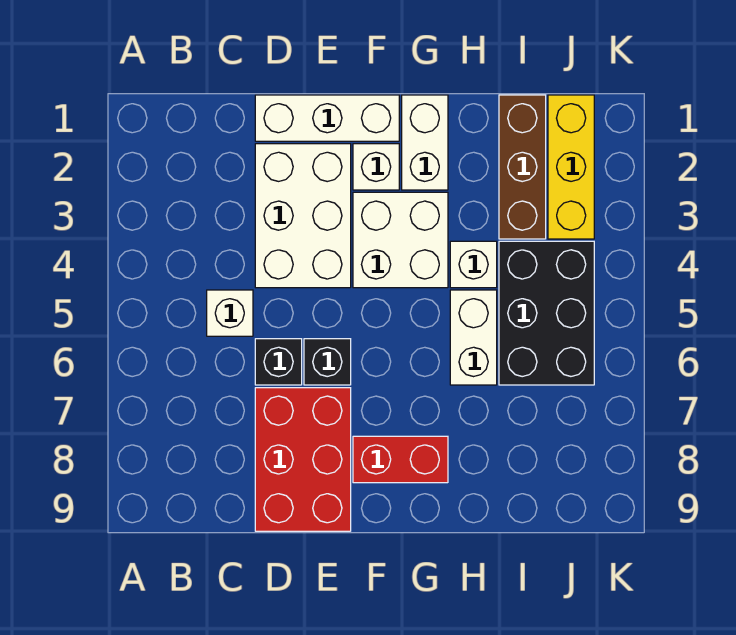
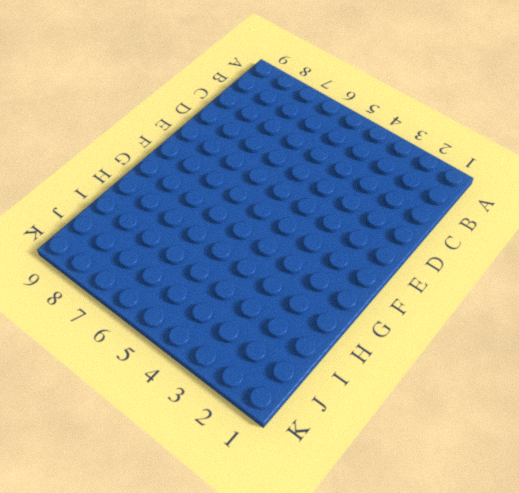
none -> white 1x1 brick [207,290,253,336]
none -> white 1x3 brick [255,95,399,141]
none -> white 2x3 brick [255,144,351,288]

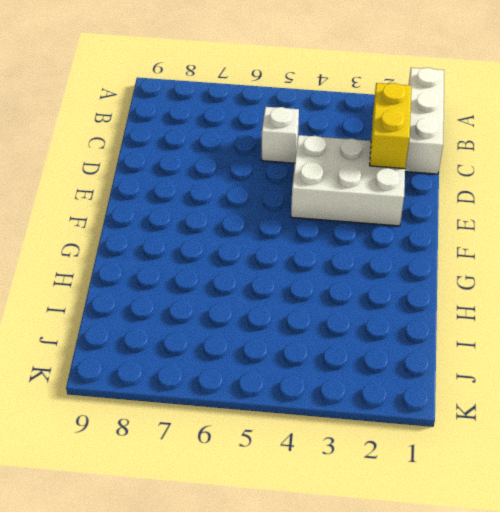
white 1x3 brick [405,68,444,174] -> white 1x3 brick moved to [255,95,399,141]
yellow 1x2 brick [370,83,411,169] -> none
none -> black 1x1 brick [255,339,302,385]
none -> red 2x3 brick [255,388,351,531]
none -> black 1x1 brick [304,339,351,385]

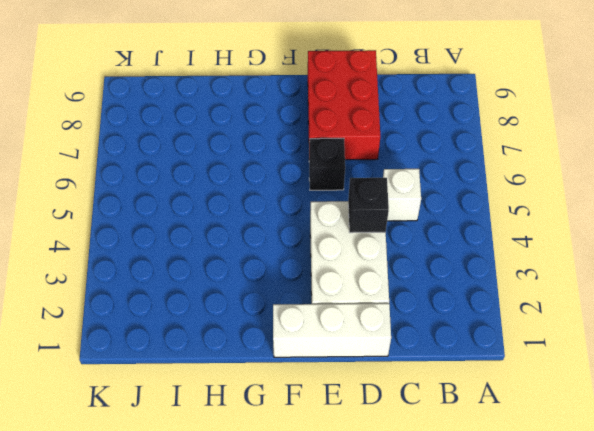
black 1x1 brick [348,178,389,233] -> black 1x1 brick moved to [255,339,302,385]
none -> white 1x1 brick [353,144,399,190]
none -> white 2x2 brick [353,192,448,288]
none -> red 1x2 brick [353,436,448,483]

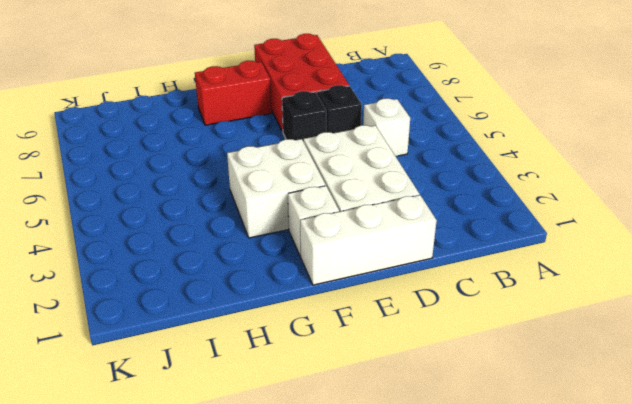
none -> white 1x2 brick [402,95,448,190]
none -> white 1x1 brick [450,241,497,288]
none -> white 1x2 brick [450,290,497,385]

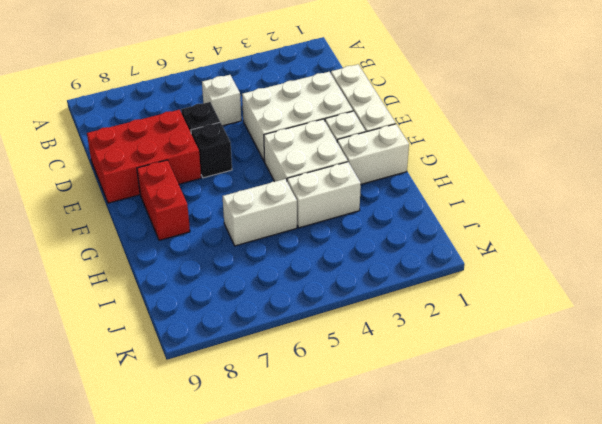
white 1x2 brick [287,162,361,228] -> white 1x1 brick [450,241,497,288]
none -> brown 1x3 brick [499,95,546,239]
none -> black 2x3 brick [499,241,594,385]
none -> yellow 1x3 brick [548,95,594,239]

